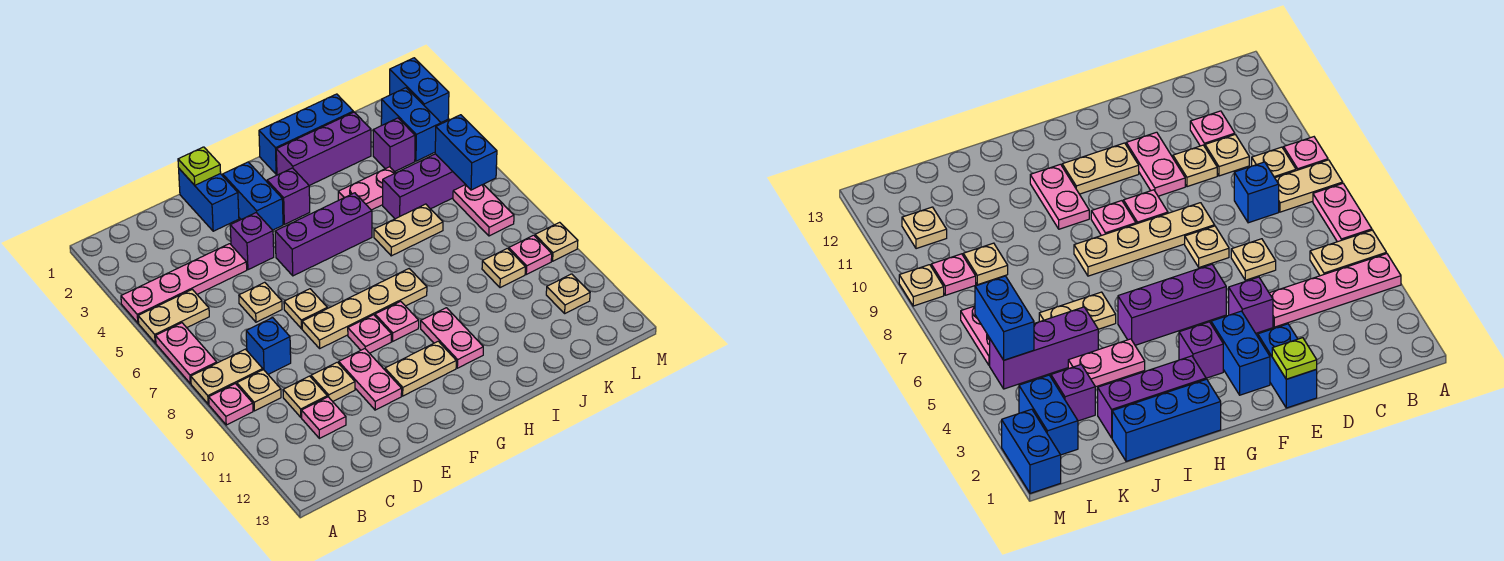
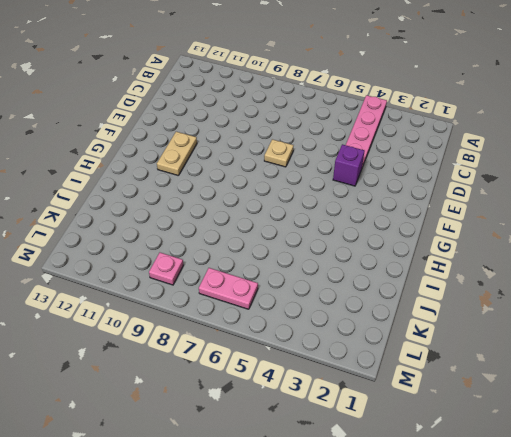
none -> tan 1x2 plate [138,289,209,343]
none -> pink 1x2 plate [156,323,217,384]
none -> tan 1x2 plate [191,349,263,404]
none -> pink 1x1 plate [209,384,253,425]

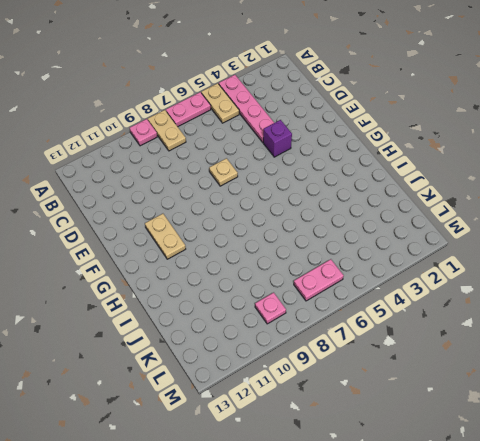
none -> tan 1x1 plate [237,370,281,411]
none -> blue 1x1 brick [246,318,291,374]
none -> tan 1x1 plate [283,376,327,417]
none -> pink 1x1 plate [302,397,346,438]

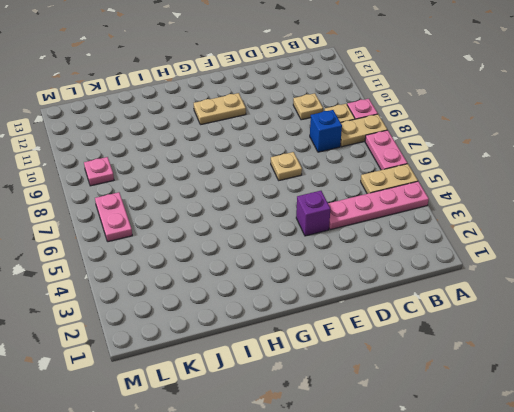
none -> pink 1x1 plate [302,397,346,438]
none -> tan 1x1 plate [239,282,282,322]
none -> tan 1x1 plate [311,362,355,401]
none -> blue 1x2 brick [179,169,239,231]

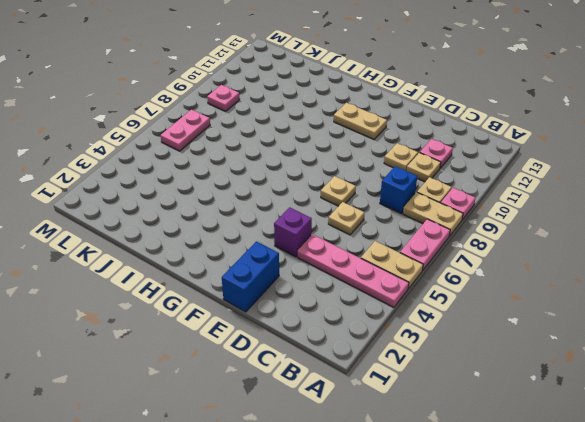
none -> tan 1x4 plate [302,269,427,348]
none -> pink 1x2 plate [339,349,402,410]
none -> blue 1x2 brick [223,162,283,230]
none -> purple 1x3 brick [275,193,372,276]

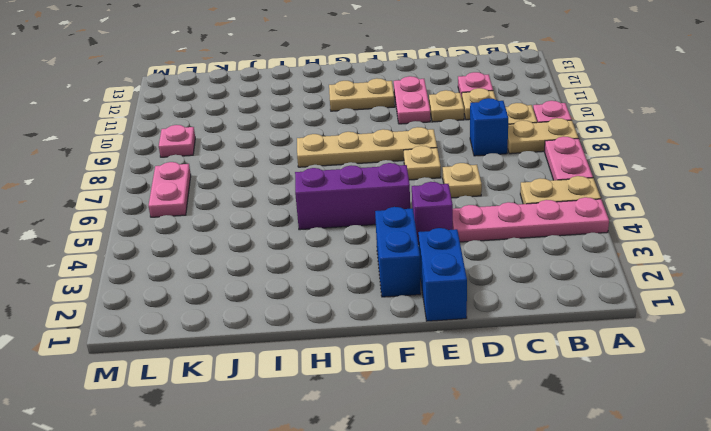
none -> pink 1x1 plate [348,315,391,353]
none -> purple 1x1 brick [267,168,310,224]
none -> pink 1x1 plate [375,301,419,341]
none -> blue 1x3 brick [259,94,353,174]

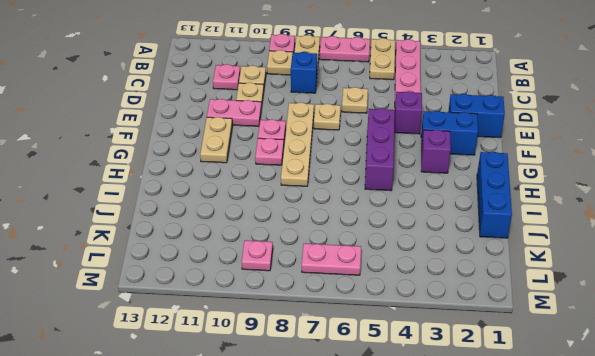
none -> purple 1x3 brick [276,112,371,186]
none -> pink 1x2 plate [421,308,483,368]
none -> pink 1x2 plate [338,167,395,210]
none -> tan 1x2 plate [374,204,443,256]

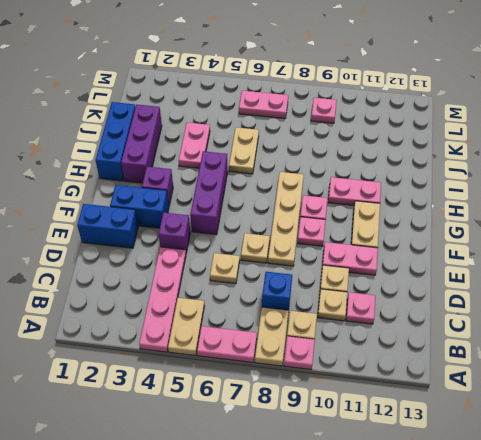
none -> purple 1x3 brick [383,154,466,219]
none -> purple 1x1 brick [373,118,415,172]
none -> tan 1x1 plate [482,248,525,288]
none -> blue 1x2 brick [381,88,441,161]

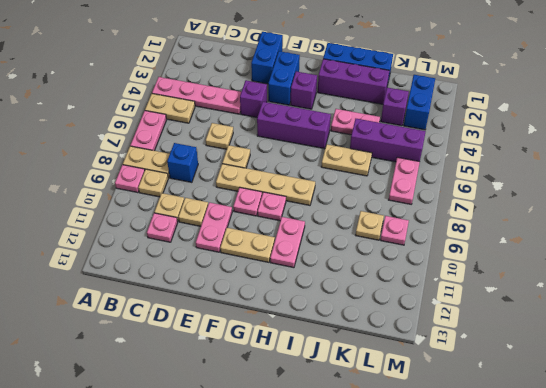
none -> tan 1x1 plate [546,274,590,313]
none -> blue 1x2 brick [390,58,449,122]
none -> tan 1x1 plate [535,222,578,261]
none -> lime 1x1 plate [178,147,221,185]

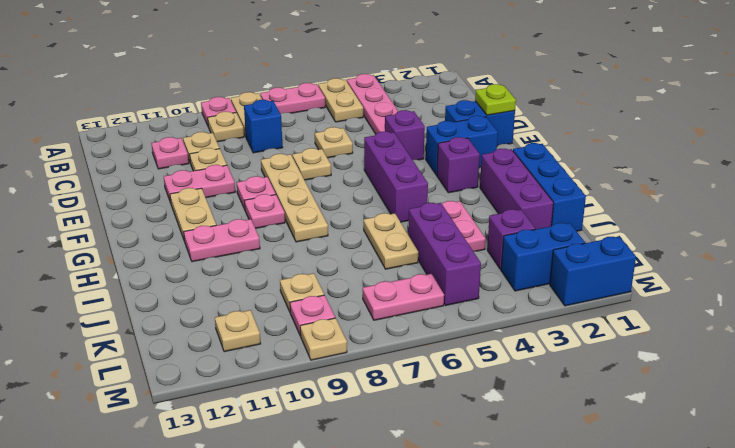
none -> blue 1x2 brick [435,115,497,190]

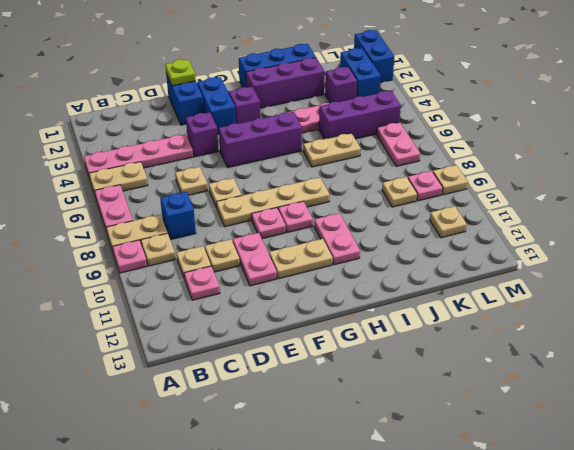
none -> blue 1x2 brick [435,115,497,190]

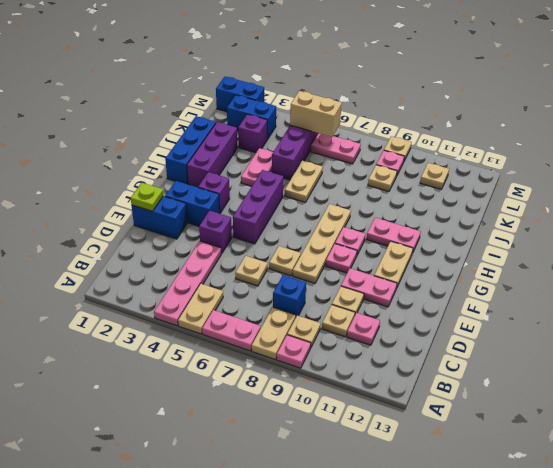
tan 1x2 brick [290,91,342,137] -> blue 1x2 brick [435,115,497,190]

